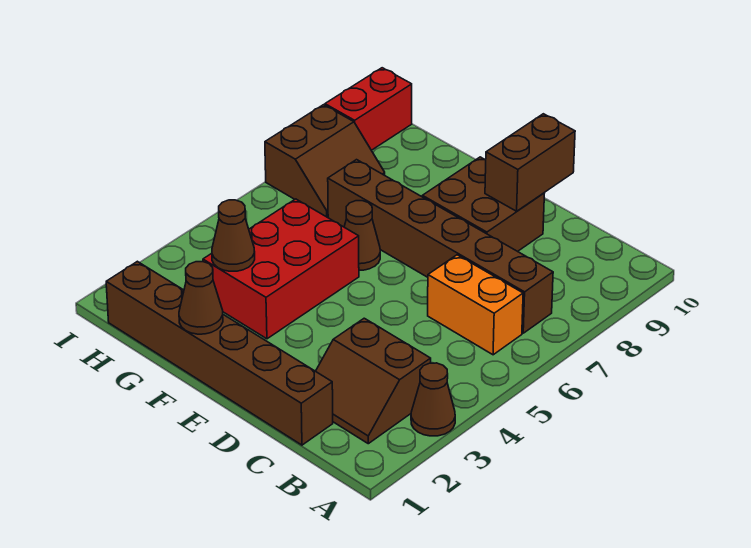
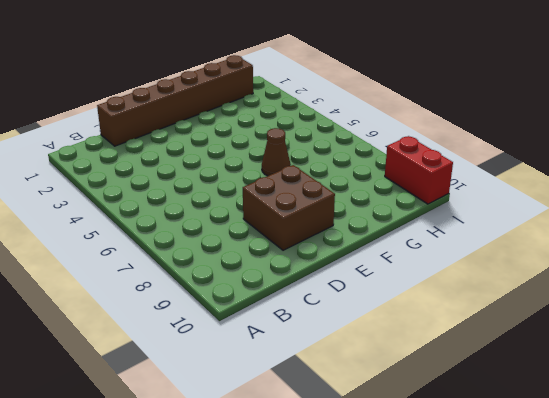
none -> brown 1x1 cone [411,363,455,436]
none -> brown 2x2 slope [316,318,431,444]
none -> orange 1x2 brick [428,255,523,355]

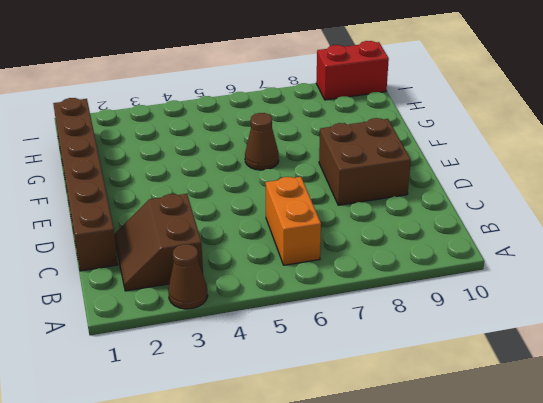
none -> brown 1x6 brick [328,160,553,333]
none -> red 2x3 brick [203,199,359,339]
none -> brown 2x2 slope [265,105,385,218]

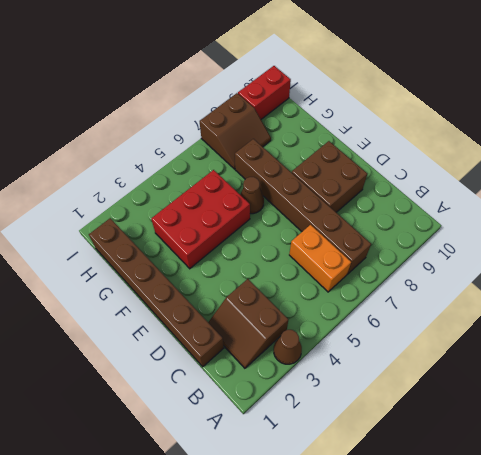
none -> brown 1x2 brick [485,114,575,211]
none -> brown 1x1 cone [179,262,223,334]
none -> brown 1x1 cone [212,200,255,271]

